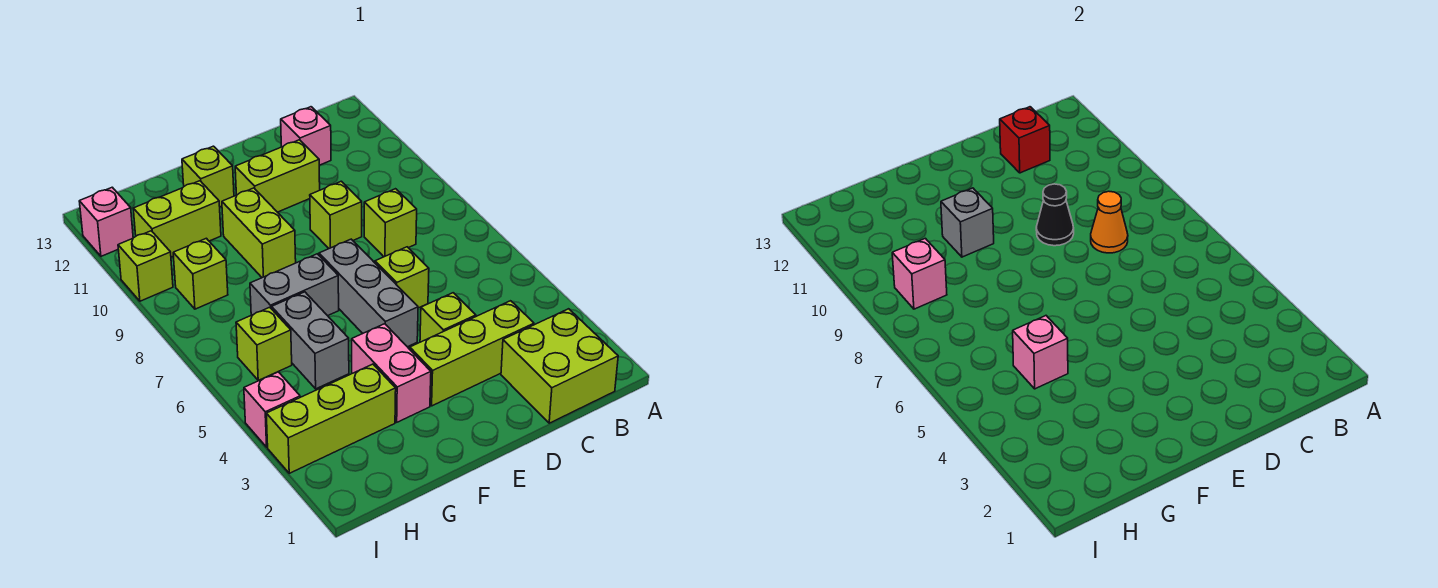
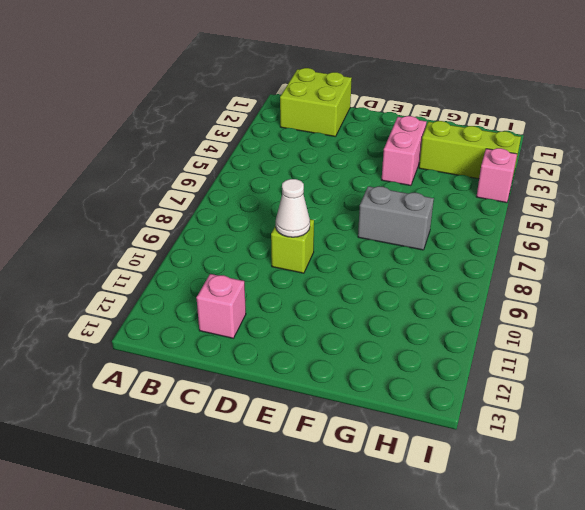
white 1x1 cone [276,179,310,237] -> black 1x1 cone [1036,184,1074,246]
none -> lime 1x3 brick [410,301,534,406]
none -> lime 1x1 brick [364,189,417,257]
none -> lime 1x1 brick [420,293,476,342]

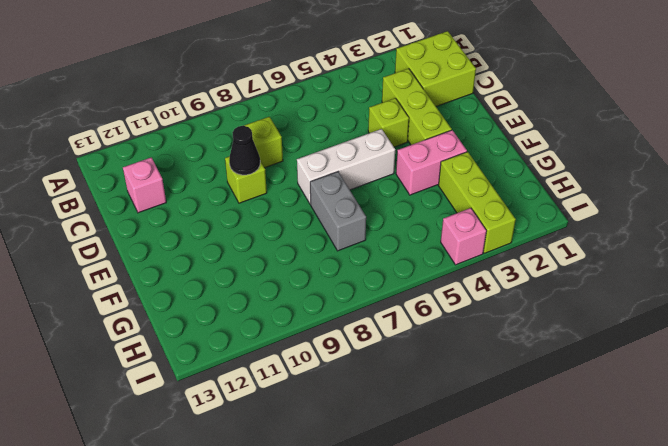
white 1x3 brick [297,129,395,205] -> grey 1x3 brick [319,239,418,347]
none -> lime 1x1 brick [375,247,429,308]
none -> lime 1x2 brick [235,140,320,212]
none -> lime 1x2 brick [222,188,296,278]

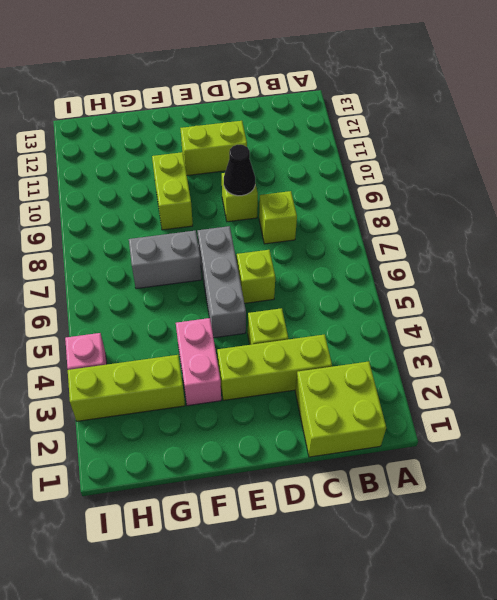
none -> pink 1x1 brick [281,107,331,165]
none -> lime 1x1 brick [182,146,234,207]
none -> grey 1x2 brick [272,292,349,389]

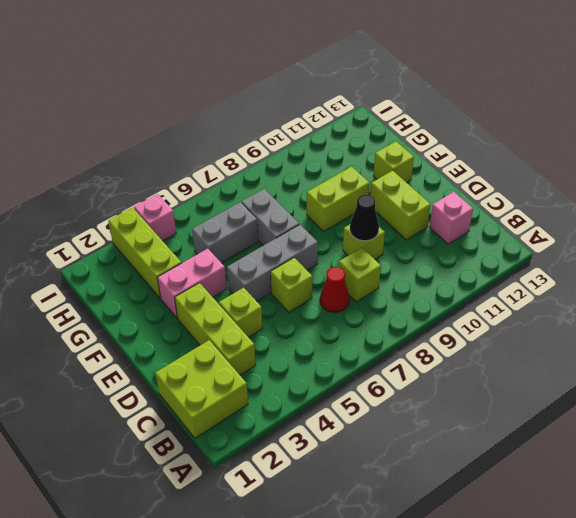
red 1x1 cone [320,267,349,313] -> none
none -> lime 1x2 brick [133,181,221,257]
none -> lime 1x1 brick [236,307,292,381]
none -> lime 1x1 brick [173,238,228,309]

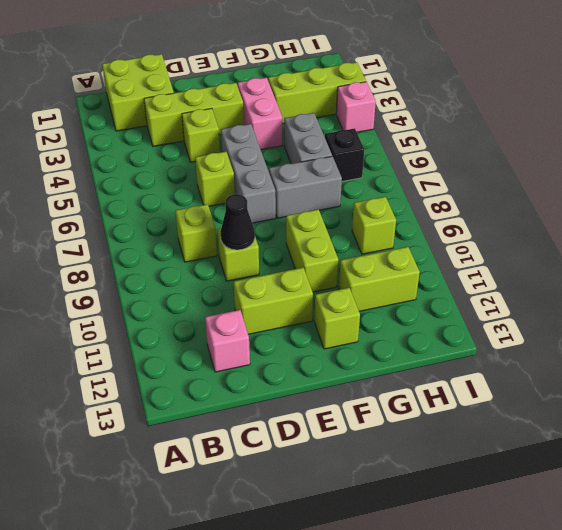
black 1x1 brick [325,128,364,181] -> lime 1x1 brick [236,307,292,381]
none -> lime 1x1 brick [118,231,173,301]
none -> pink 1x1 brick [79,187,133,256]
none -> orange 1x1 cone [1091,191,1128,253]

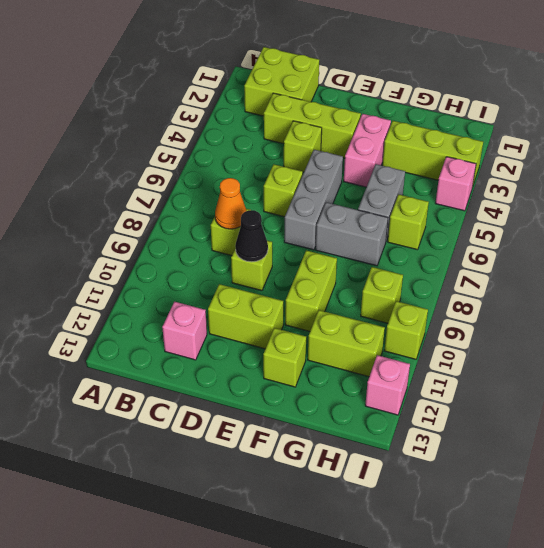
none -> red 1x1 brick [1000,107,1050,173]
none -> grey 1x1 brick [941,188,994,257]
none -> pink 1x1 brick [1013,316,1068,389]

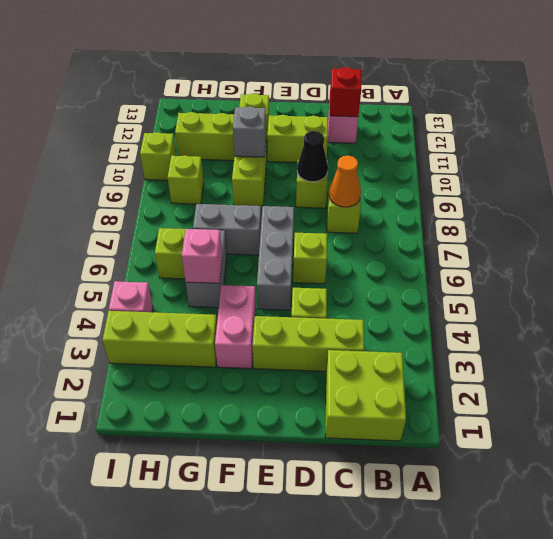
none -> pink 1x1 brick [79,187,133,256]
none -> pink 1x1 brick [892,238,947,309]

